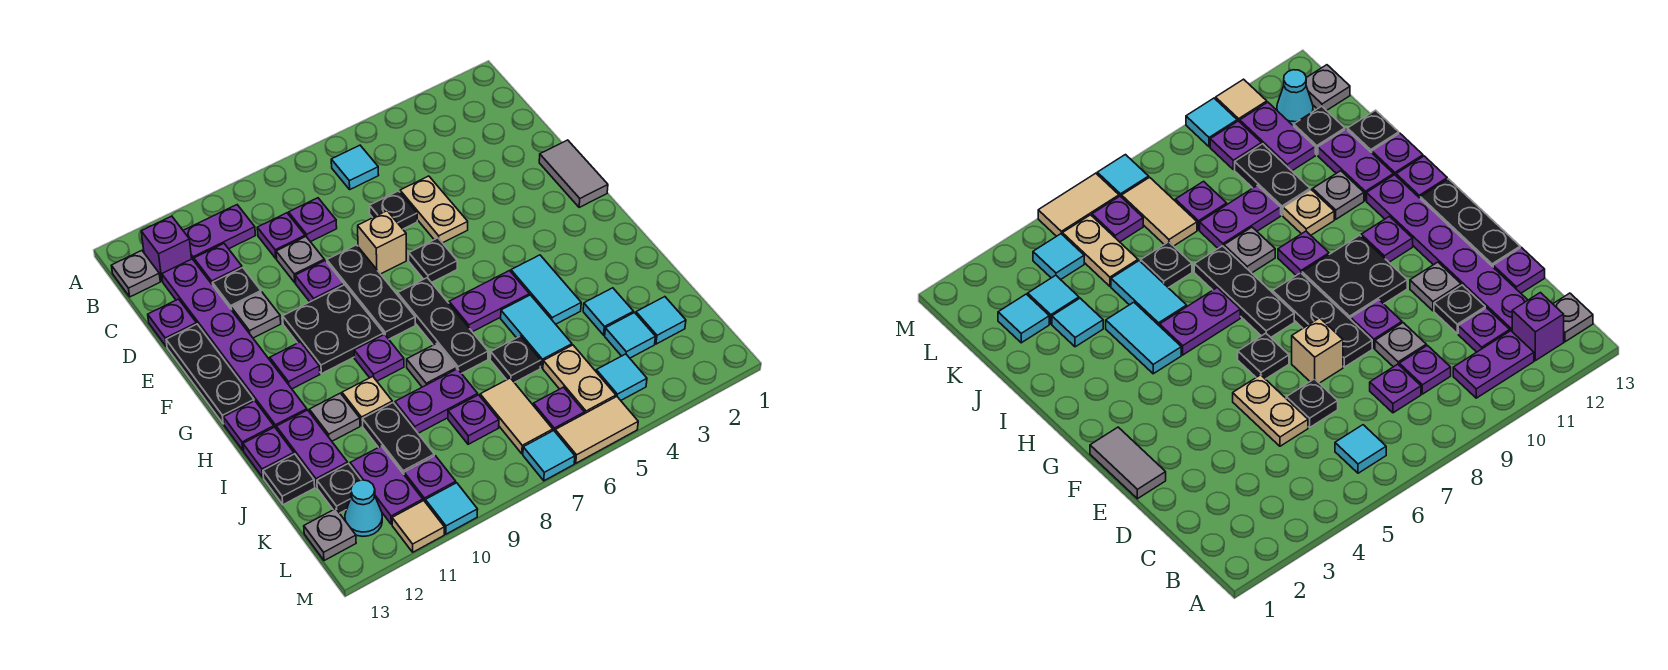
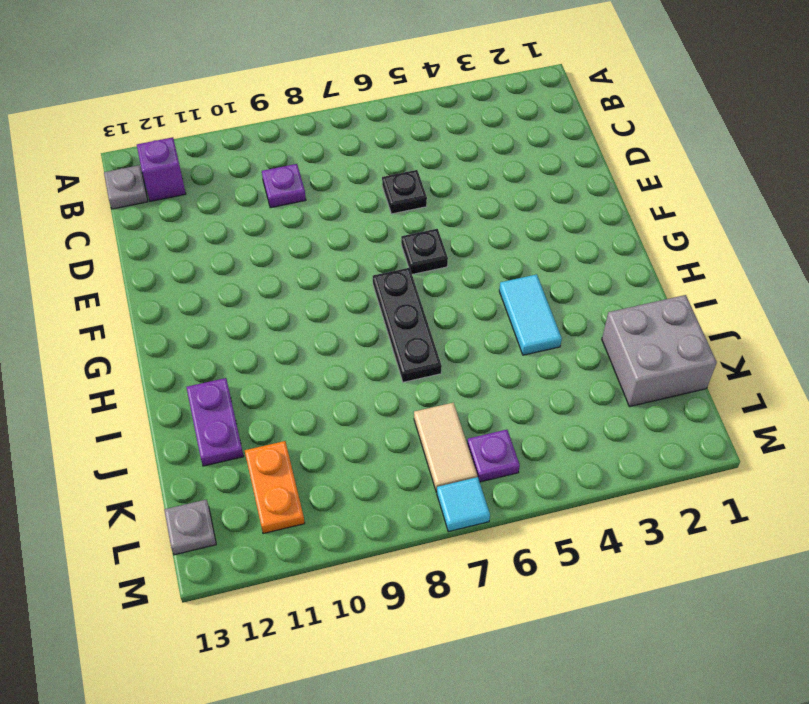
grey 2x2 brick [602,295,717,407] -> cyan 1x1 tile [636,297,686,344]
orange 1x2 plate [245,441,305,534] -> purple 1x2 plate [350,446,423,524]
none -> cyan 1x1 tile [331,145,379,189]
none -> purple 1x2 plate [183,205,256,260]
none -> purple 1x1 plate [289,198,337,242]
none -> purple 1x1 plate [194,244,242,285]

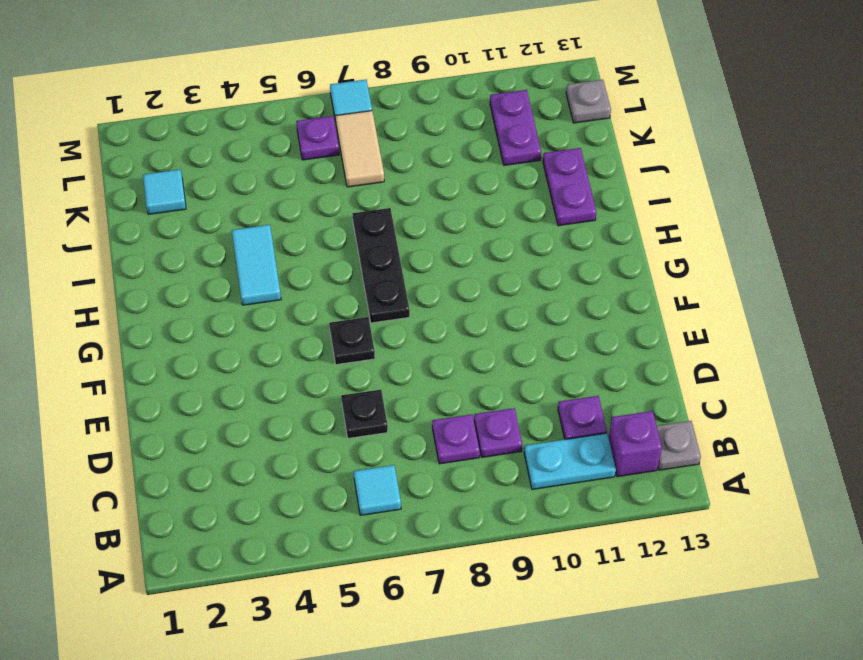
cyan 1x2 plate [524,433,616,489] -> purple 1x2 plate [183,205,256,260]
none -> purple 1x6 plate [162,259,307,429]
none -> tan 1x2 plate [400,176,468,243]
none -> grey 1x1 plate [276,236,324,283]
none -> black 1x1 plate [213,268,261,310]

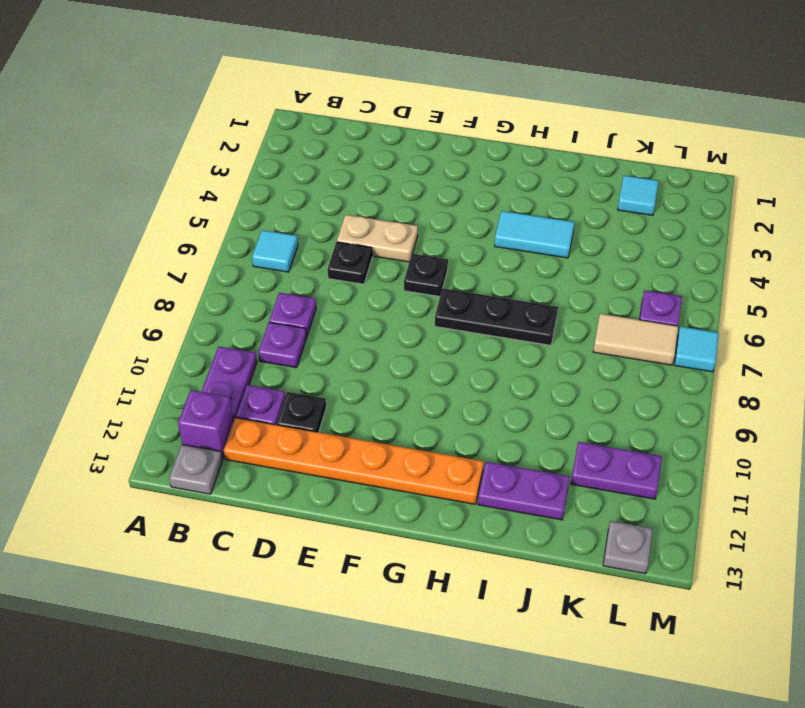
orange 1x6 plate [224,418,484,504] -> purple 1x6 plate [162,259,307,429]
none -> grey 1x1 plate [276,236,324,283]
none -> purple 1x1 plate [148,299,196,347]
none -> grey 1x2 tile [539,140,608,207]
none -> tan 1x1 brick [358,211,406,274]

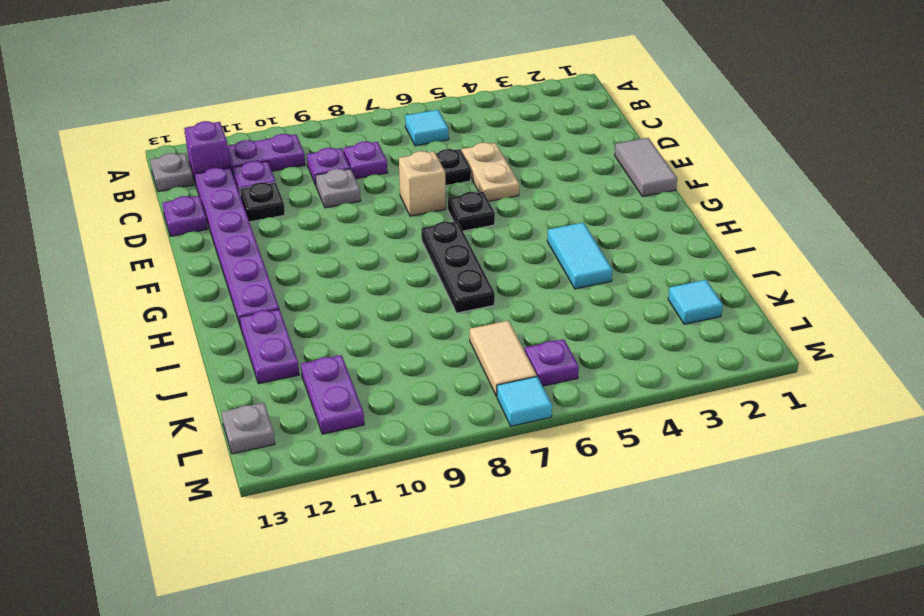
none -> black 1x3 plate [327,245,415,339]
none -> purple 1x1 plate [295,261,344,302]
none -> grey 1x1 plate [231,292,281,338]
none -> black 1x3 plate [166,324,254,424]

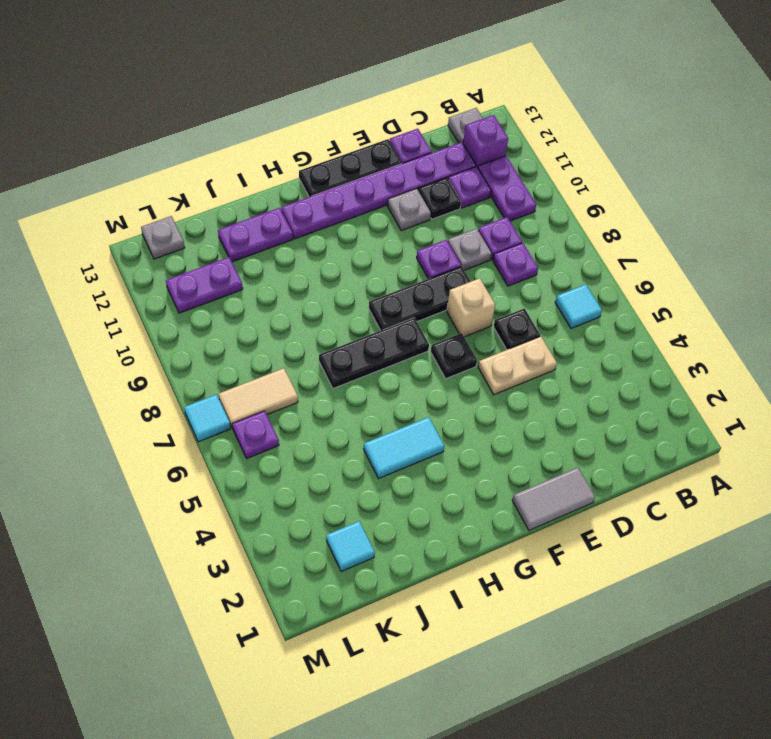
none -> black 2x2 plate [283,285,384,374]
none -> purple 1x1 plate [270,342,320,389]
none -> purple 1x2 plate [449,271,529,332]
none -> purple 1x1 plate [354,335,404,381]

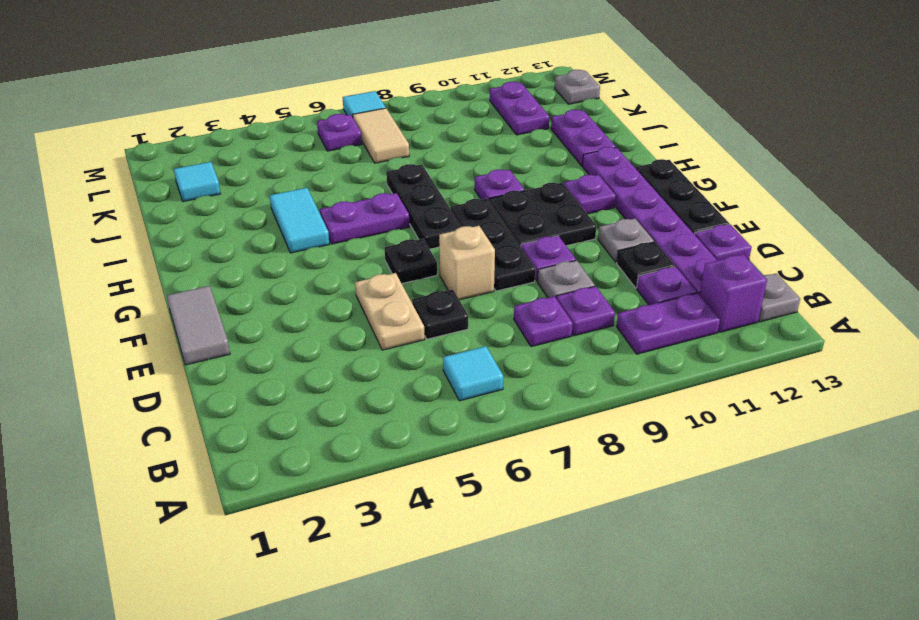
none -> purple 1x1 plate [223,401,274,450]
none -> cyan 1x2 tile [501,295,572,368]
none -> grey 1x1 plate [407,343,457,387]
none -> tan 1x1 plate [342,377,392,425]

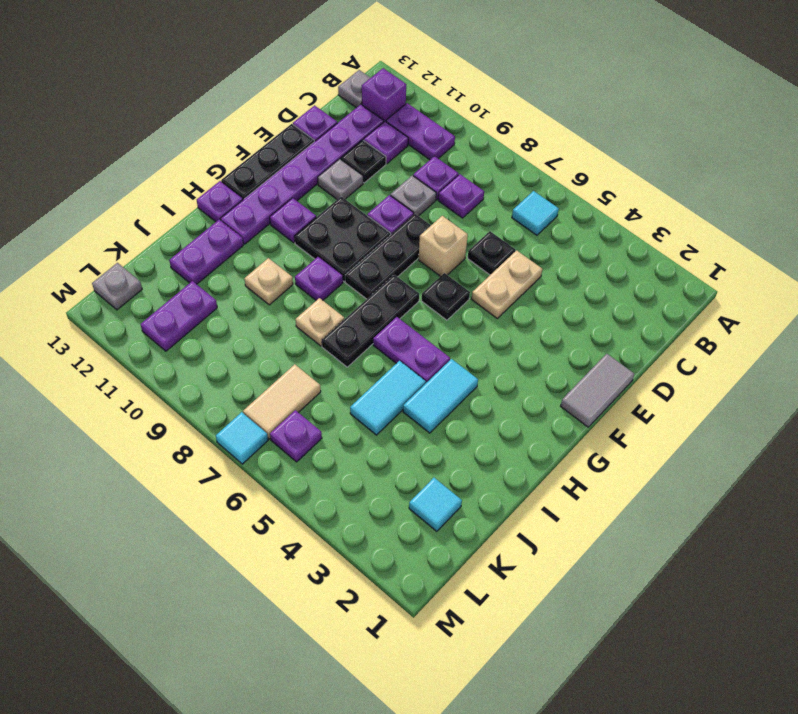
tan 1x1 plate [295,298,344,346] -> grey 1x1 plate [407,343,457,387]
none -> grey 1x1 plate [309,393,360,441]
none -> purple 1x1 plate [243,427,294,477]
none -> cyan 1x1 tile [583,288,633,335]
none -> black 1x1 plate [490,336,541,383]

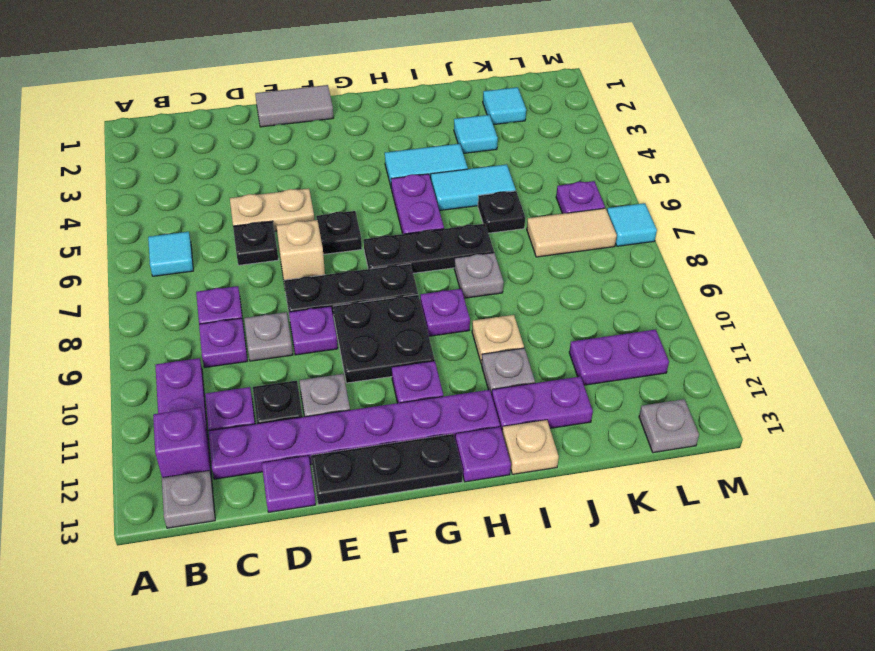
tan 1x1 plate [502,420,559,474] -> purple 1x1 plate [243,427,294,477]
none -> purple 1x2 plate [395,369,478,433]
none -> black 1x2 plate [362,402,434,474]
none -> black 1x1 plate [263,454,315,505]
none -> cyan 1x1 tile [605,313,655,358]

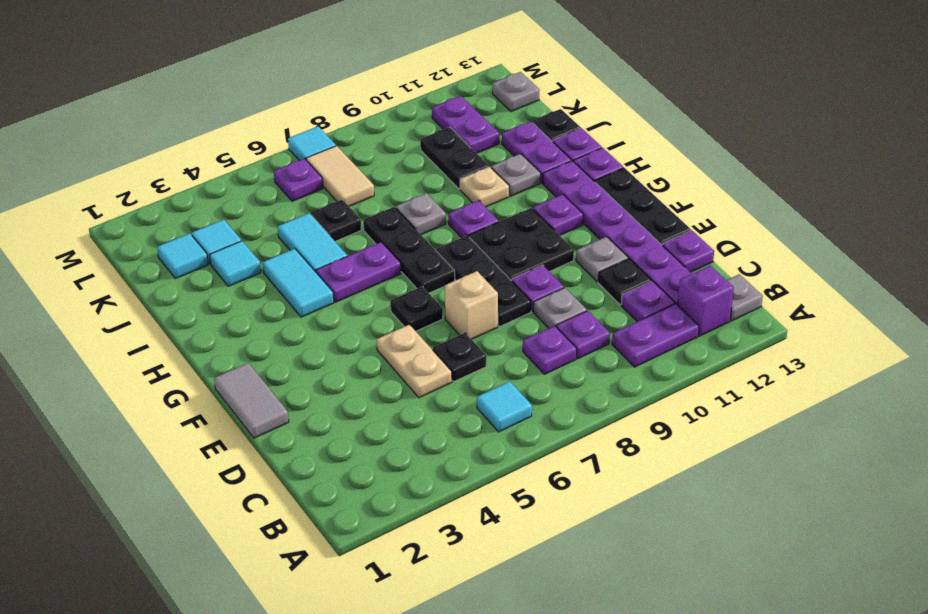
none -> purple 1x2 plate [395,369,478,433]
none -> tan 1x2 plate [543,345,616,414]
none -> purple 1x1 plate [448,395,499,444]
none -> black 1x1 plate [317,464,361,513]

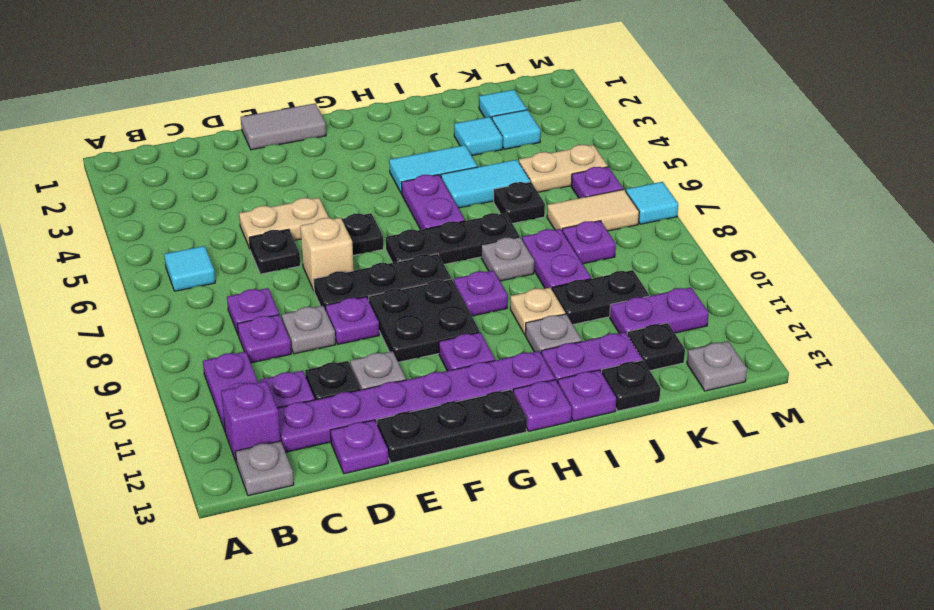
none -> cyan 1x1 tile [596,354,647,400]
none -> purple 1x1 plate [404,456,456,501]
none -> cyan 1x1 cone [345,480,382,536]
none -> tan 1x2 tile [555,397,638,463]

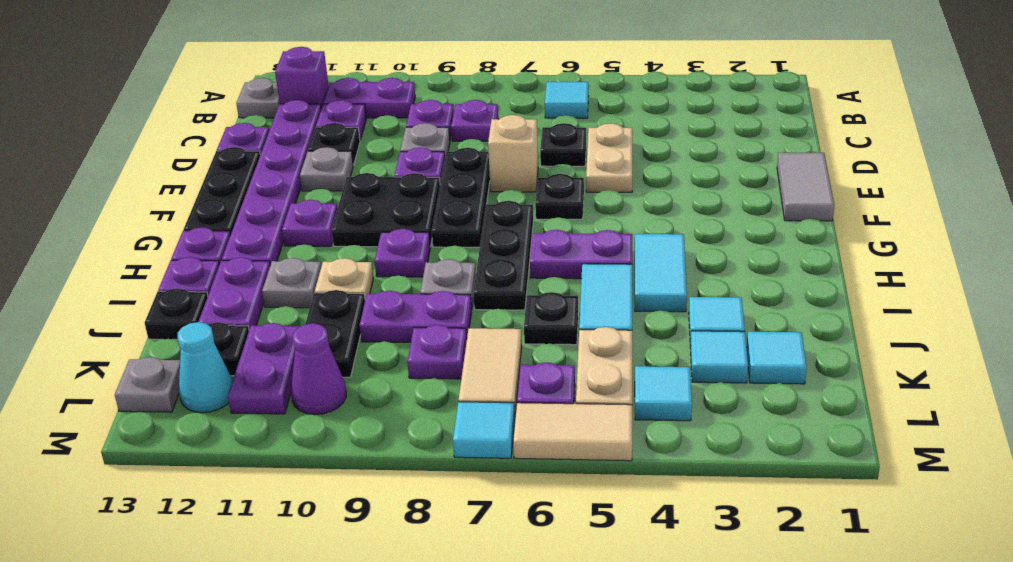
purple 1x1 cone [291,323,346,415] -> purple 1x1 plate [404,456,456,501]
none -> cyan 1x1 tile [425,483,478,534]
none -> tan 1x1 tile [392,501,444,552]

